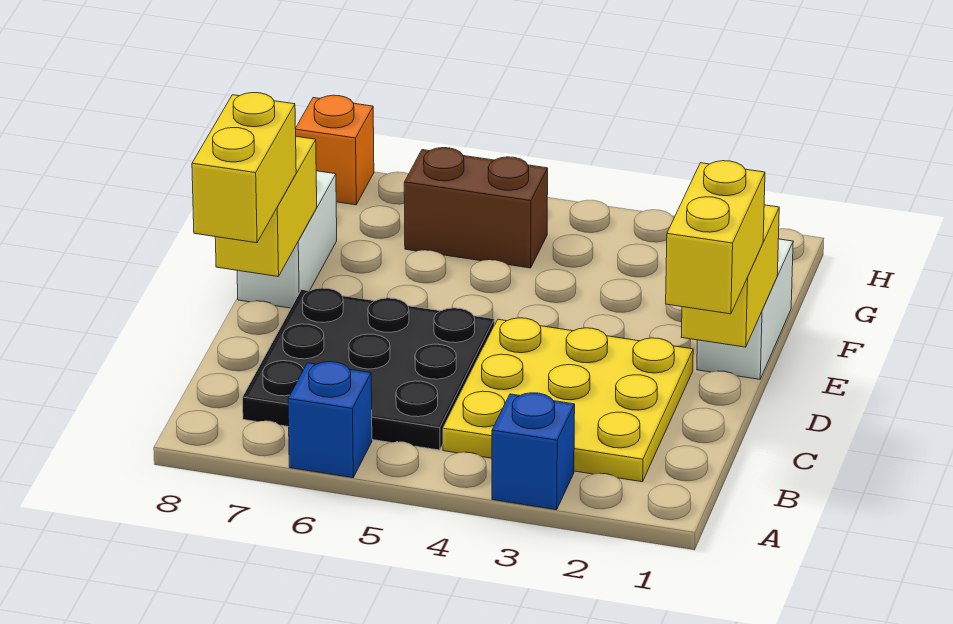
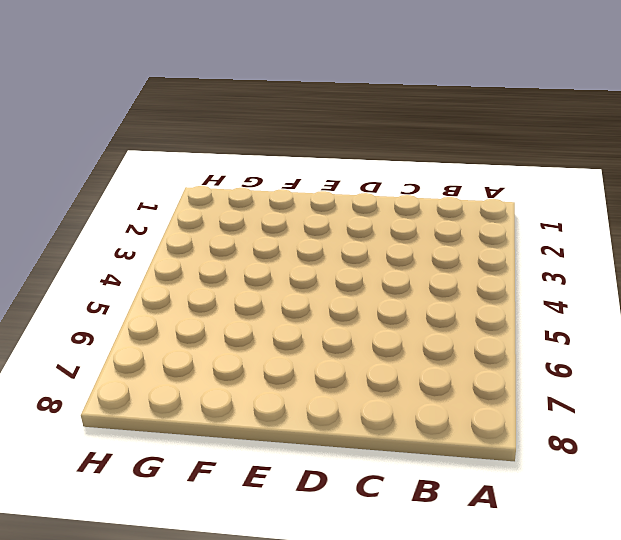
none -> blue 1x1 brick [492,393,575,510]
none -> blue 1x1 brick [288,362,372,478]
none -> yellow 3x3 plate [443,318,693,482]

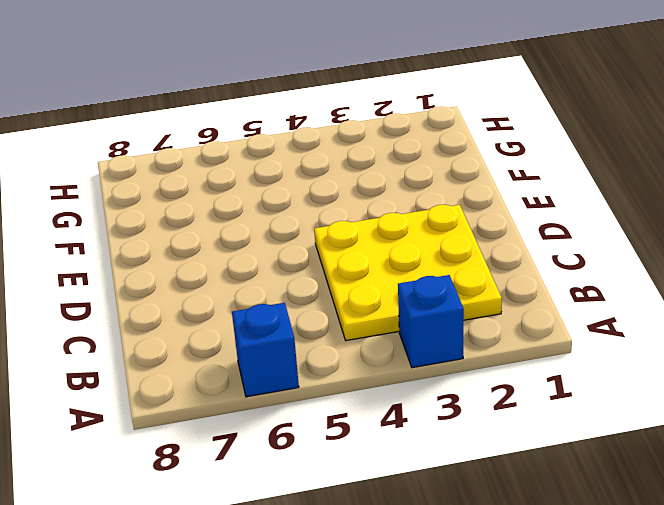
none -> black 3x3 plate [242,288,494,450]
none -> white 1x2 brick [697,239,793,379]
none -> white 1x2 brick [237,171,337,308]

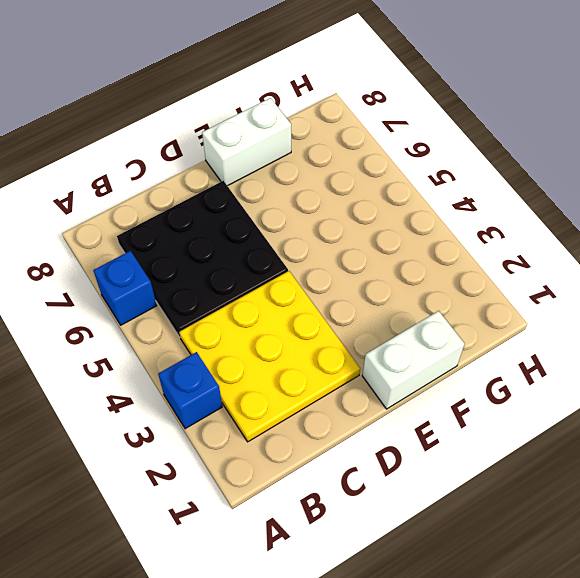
none -> brown 1x2 brick [404,148,548,268]
none -> orange 1x1 brick [295,95,374,205]
none -> yellow 1x2 brick [681,205,779,347]

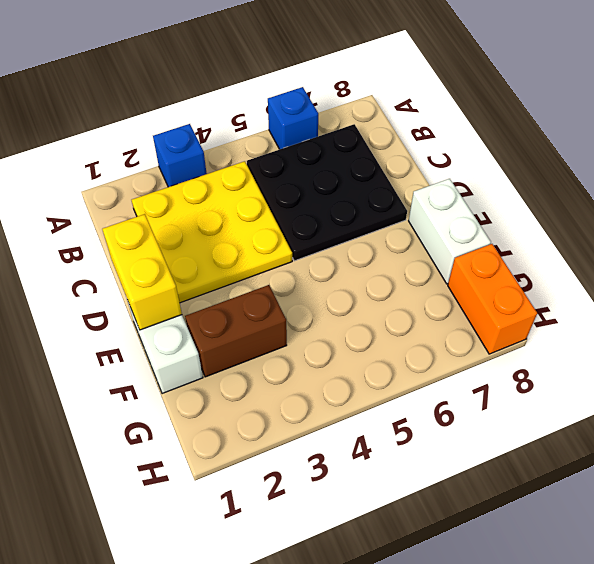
brown 1x2 brick [185,285,287,377] -> brown 1x2 brick moved to [404,148,548,268]
orange 1x2 brick [448,244,537,354] -> orange 1x1 brick [295,95,374,205]
none -> yellow 1x2 brick [215,136,317,277]
none -> yellow 1x2 brick [666,161,765,314]
none -> yellow 1x2 brick [192,93,296,243]

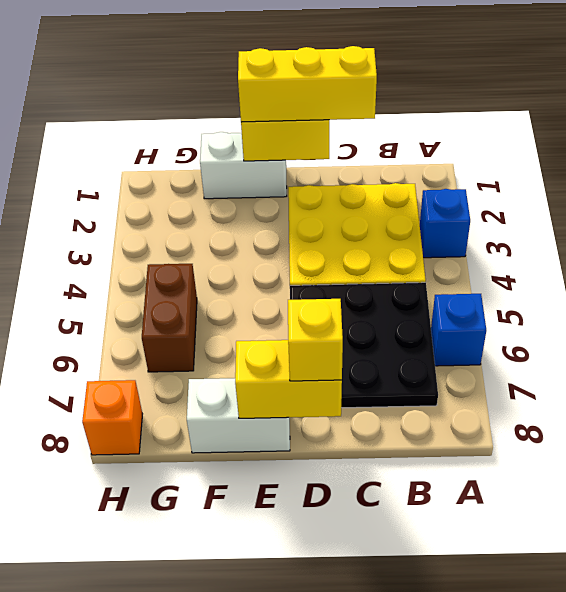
yellow 1x3 brick [238,46,377,122] -> yellow 1x2 brick [666,161,765,314]
yellow 1x1 brick [288,299,343,381] -> yellow 1x2 brick [192,93,296,243]

